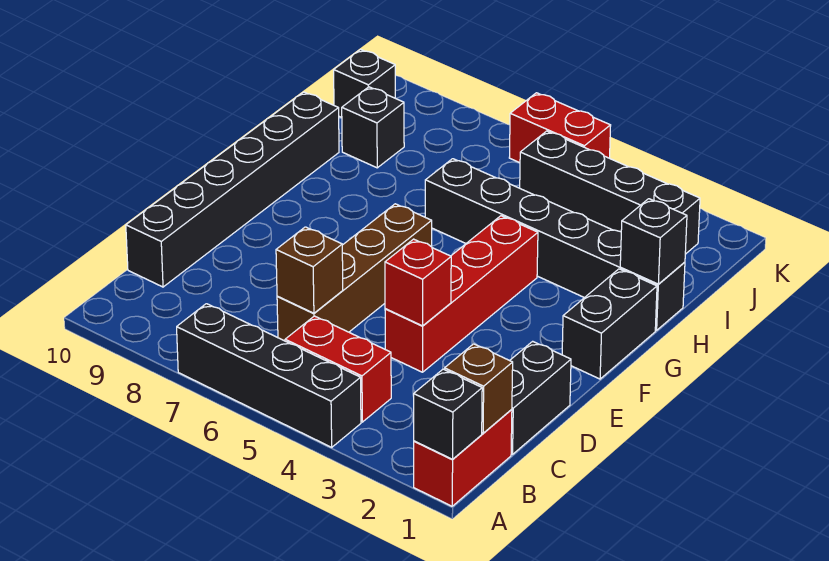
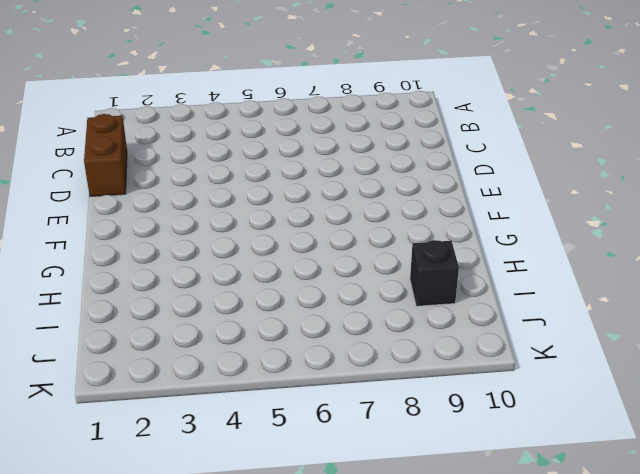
brown 1x2 brick [84,114,127,196] -> black 1x2 brick [510,341,571,454]
none -> red 1x2 brick [414,409,512,506]
none -> black 1x4 brick [177,304,361,447]
none -> red 1x2 brick [285,316,391,422]

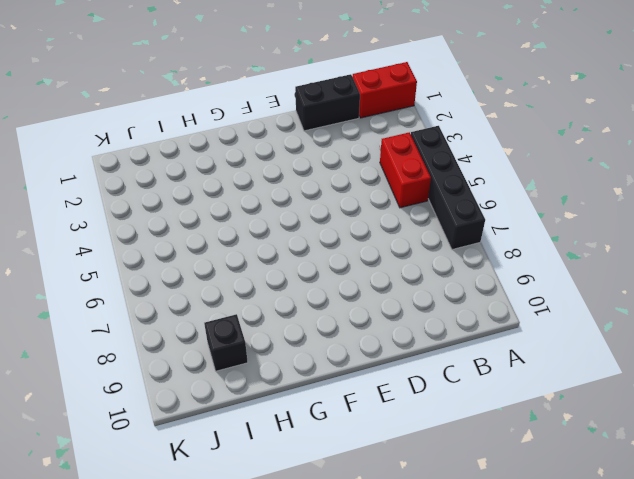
none -> brown 1x4 brick [277,204,432,341]
none -> black 1x6 brick [126,92,339,287]
none -> red 1x4 brick [385,216,538,372]

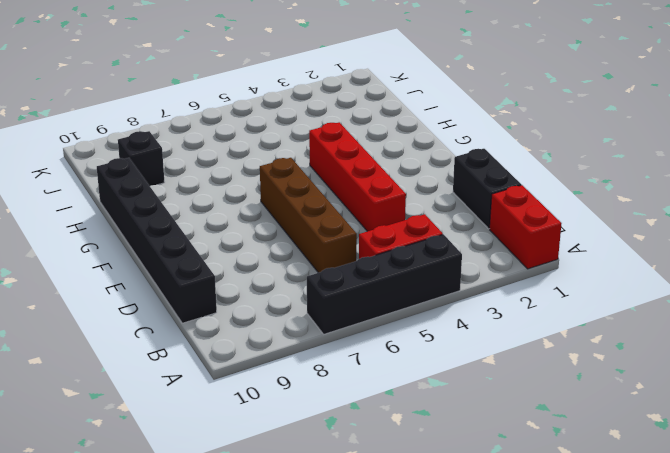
none -> black 1x2 brick [562,269,657,379]
none -> black 1x6 brick [425,159,685,330]
none -> black 1x4 brick [520,131,700,254]

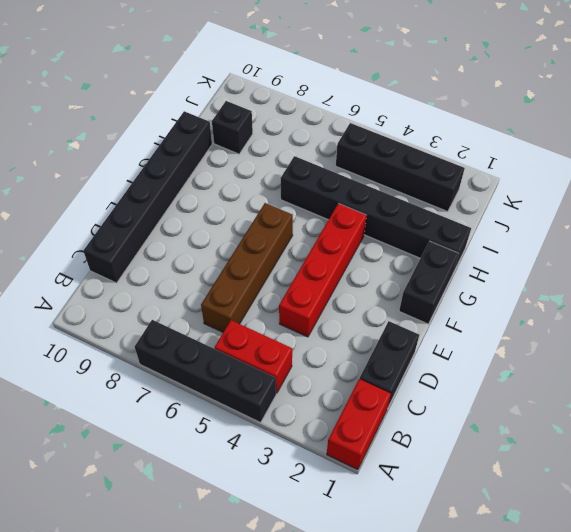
none -> black 1x1 brick [334,50,395,117]
none -> red 1x2 brick [509,93,611,163]
none -> black 1x1 brick [414,369,482,459]

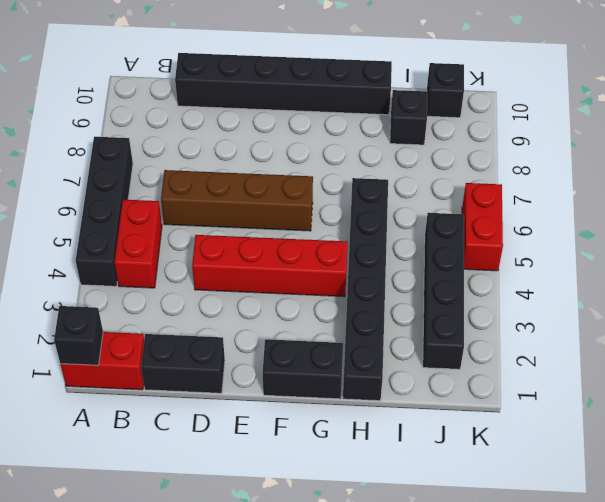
none -> brown 1x1 brick [445,344,513,433]
none -> brown 1x1 brick [276,227,343,313]
none -> red 1x1 brick [385,239,451,326]

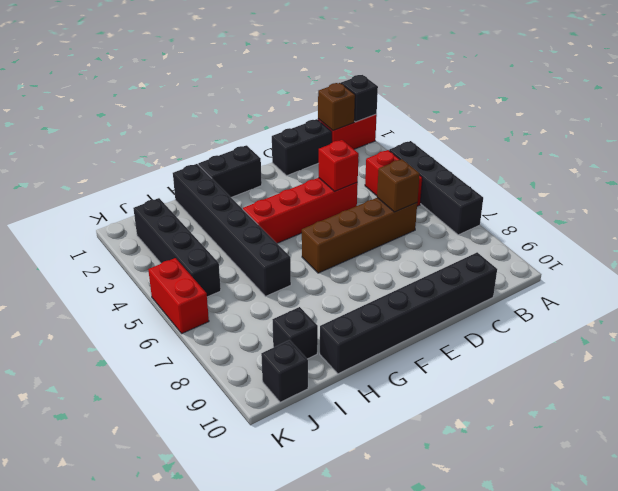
none -> black 1x1 brick [620,199,687,284]

